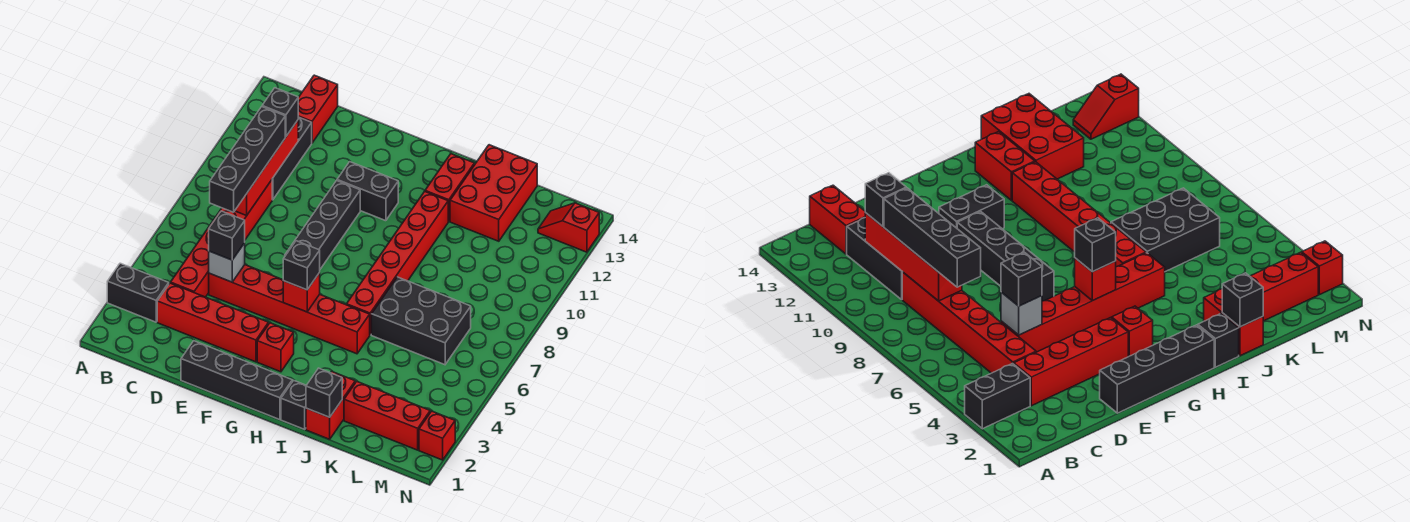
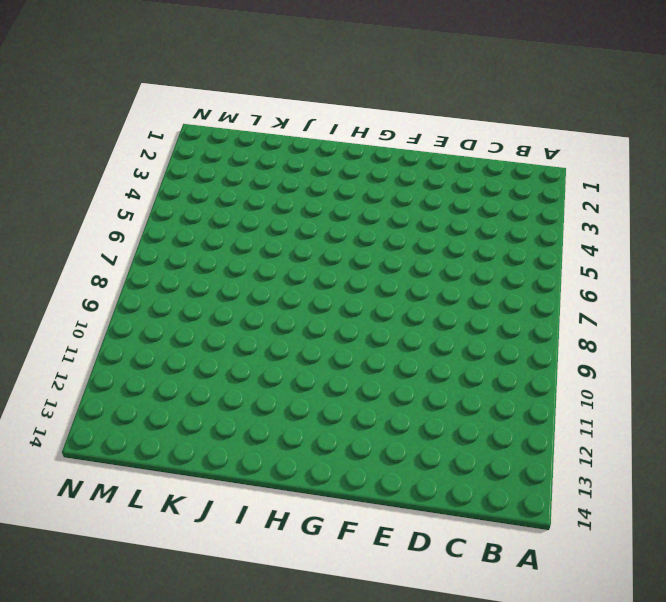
none -> black 1x2 brick [107,263,169,322]
none -> red 1x4 brick [157,283,269,362]
none -> red 1x6 brick [171,180,272,297]

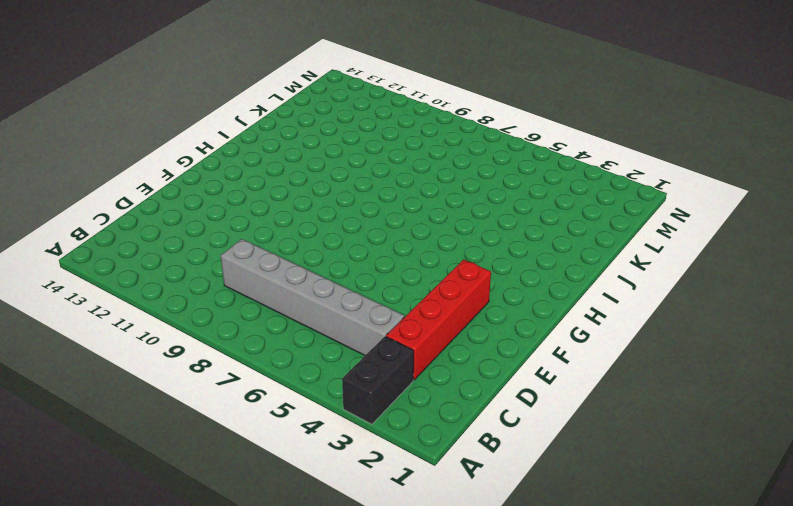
grey 1x6 brick [221,239,404,355] -> red 1x6 brick [171,180,272,297]
none -> black 1x3 brick [272,117,312,200]
none -> red 1x2 brick [298,75,338,143]
none -> red 1x6 brick [209,265,370,354]

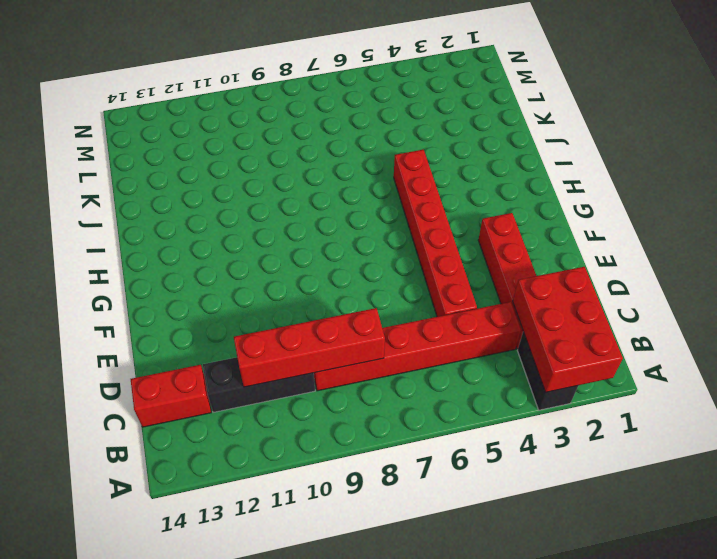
red 2x3 brick [513,267,623,392] -> red 2x3 brick turned to [450,145,537,241]
none -> black 1x4 brick [181,341,292,420]
none -> black 1x4 brick [285,181,360,269]
none -> black 1x2 brick [337,162,398,221]

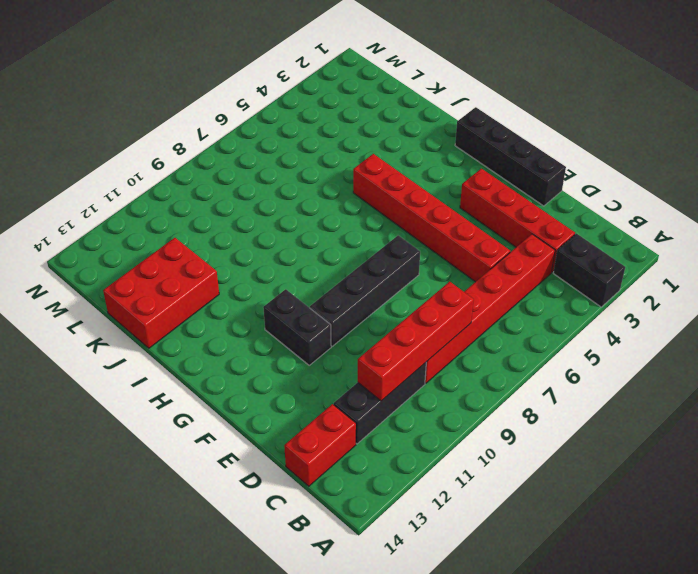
none -> red 1x1 brick [257,323,294,372]
none -> black 1x1 brick [281,380,306,429]
none -> red 1x6 brick [347,191,448,335]

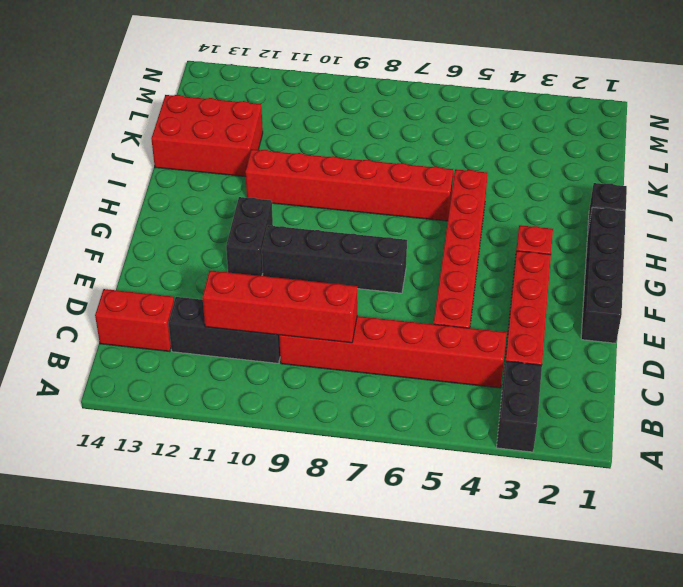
none -> red 1x2 brick [425,154,474,222]
none -> red 1x2 brick [306,372,355,439]
none -> black 2x3 brick [371,277,471,365]

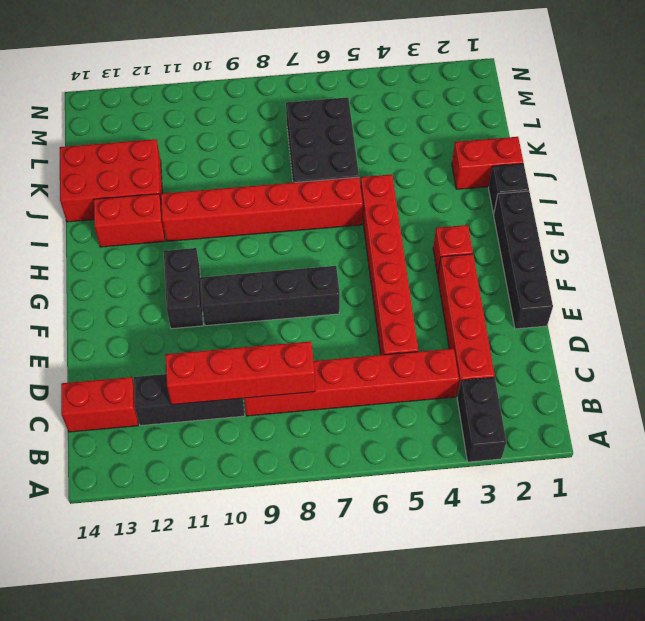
none -> red 1x3 brick [344,381,430,450]
none -> red 1x2 slope [538,203,599,252]
none -> red 1x1 brick [419,411,455,460]

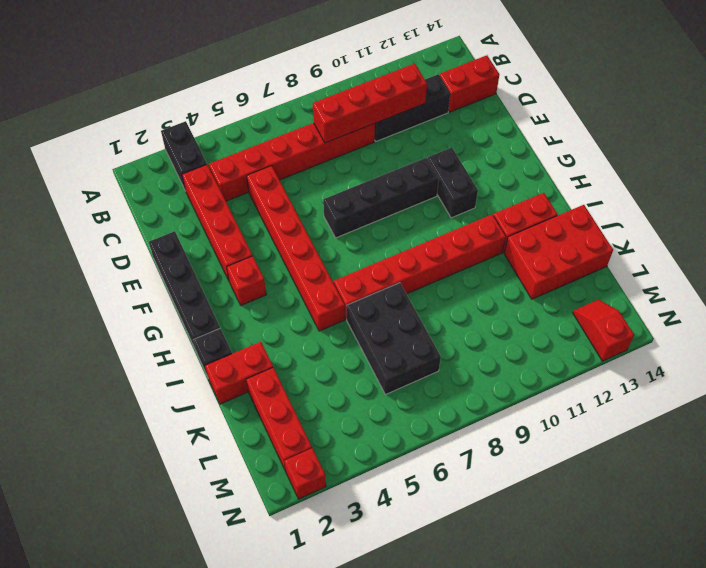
none -> grey 1x1 brick [209,243,245,282]
none -> red 1x1 brick [283,273,320,312]
none -> black 1x1 brick [306,368,342,417]

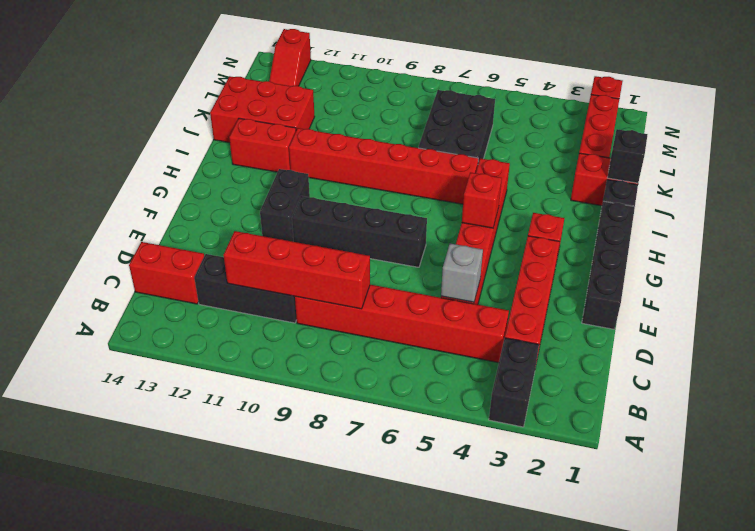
none -> black 1x4 brick [210,107,285,212]
none -> black 1x1 brick [262,88,298,137]
none -> black 1x1 brick [209,211,245,260]

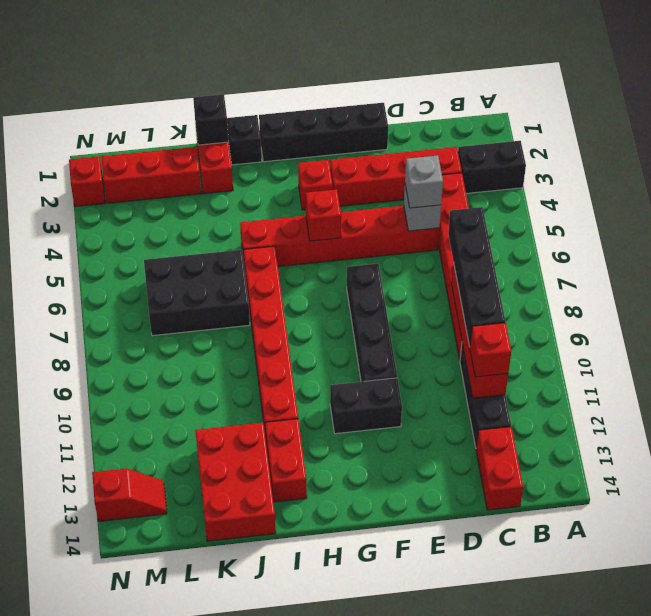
red 1x1 brick [470,323,511,377] -> black 1x1 brick [262,88,298,137]
grey 1x1 brick [405,155,443,208] -> black 1x1 brick [209,211,245,260]
none -> black 1x1 brick [283,241,320,290]

